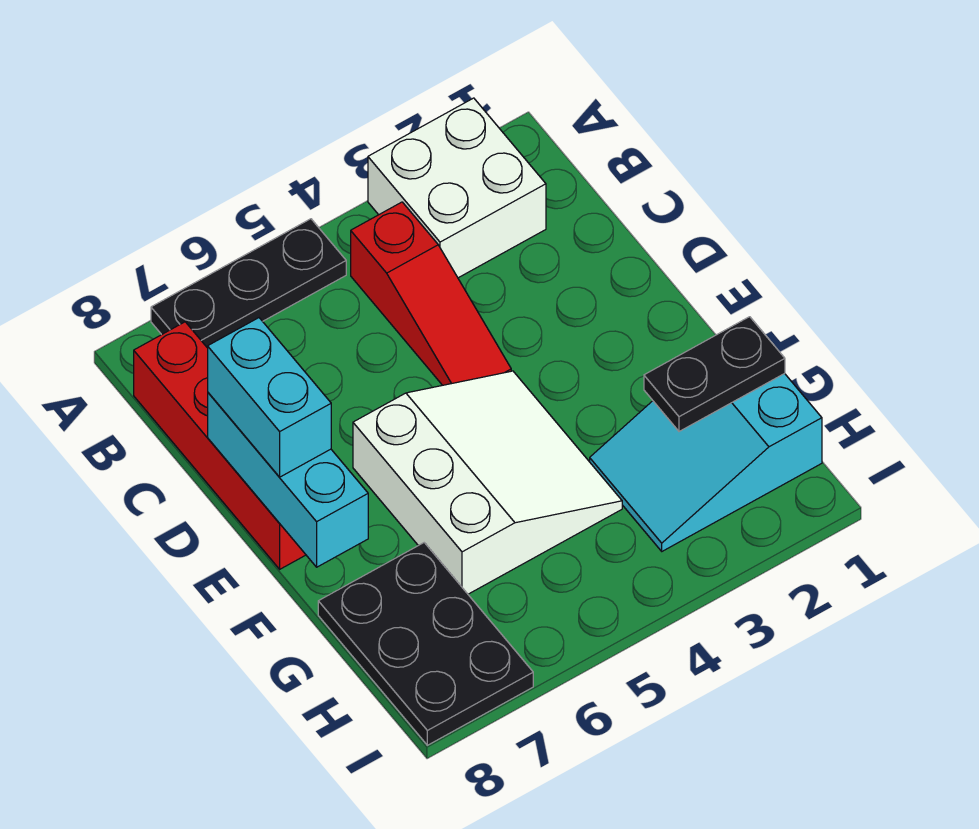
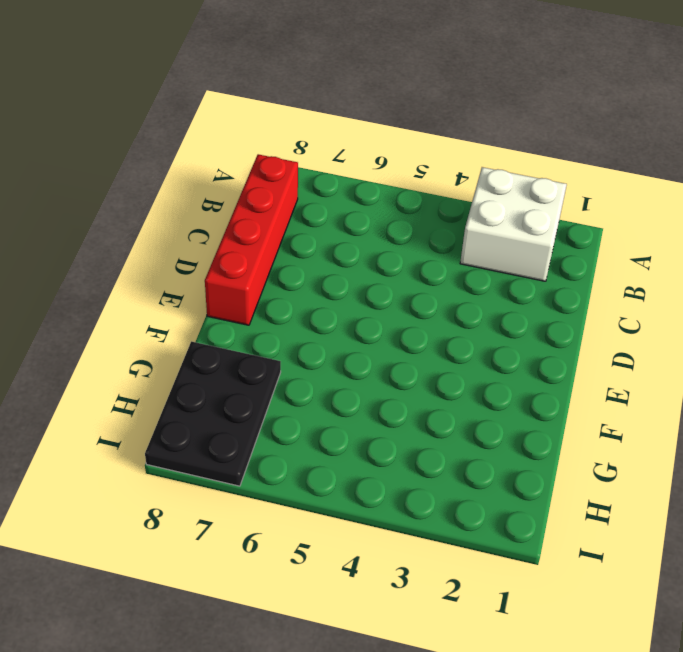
none -> black 1x3 plate [151,219,346,348]
none -> red 1x3 slope [351,202,511,385]

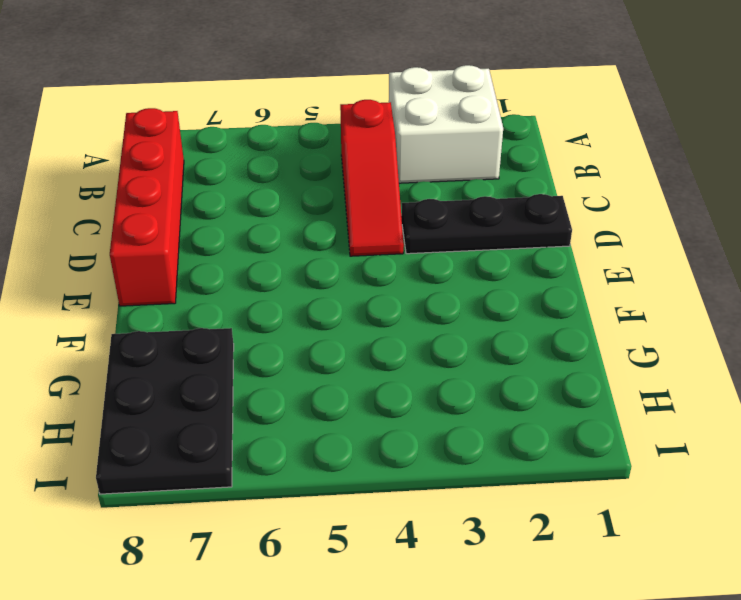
black 1x3 plate [401,194,572,254] -> black 1x3 plate moved to [151,219,346,348]
none -> white 3x3 slope [353,371,622,594]
none -> cyan 2x3 slope [590,374,822,551]

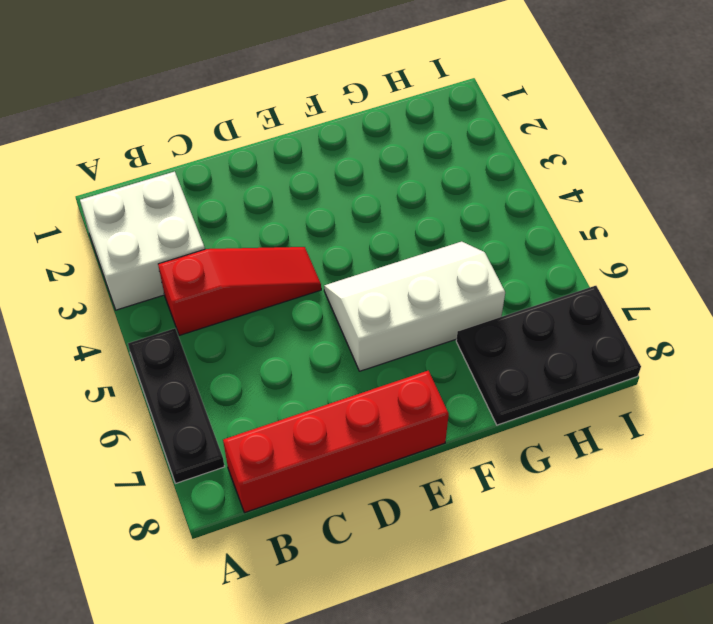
white 2x3 slope [324,242,505,371] -> white 3x3 slope [353,371,622,594]
none -> cyan 2x3 slope [590,374,822,551]
none -> cyan 1x3 brick [208,393,368,567]

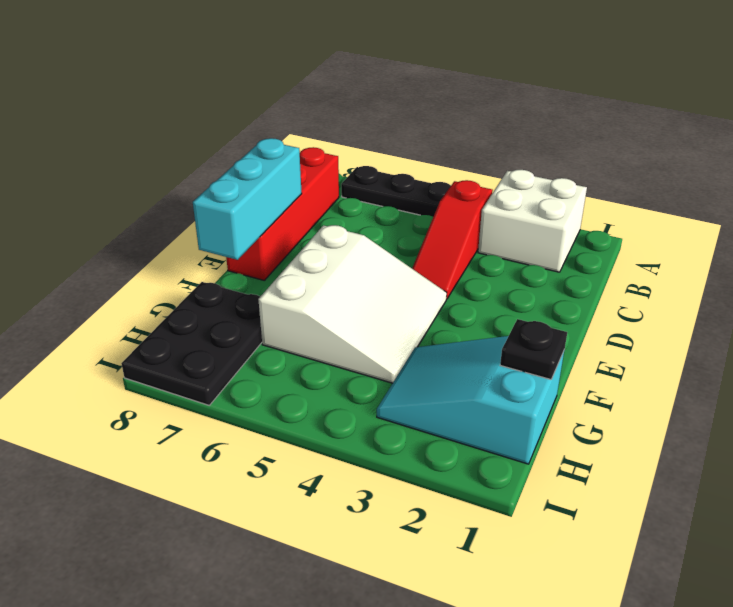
black 1x1 plate [500,319,567,379] -> black 1x2 plate [644,317,785,431]
none -> cyan 1x2 brick [208,318,331,477]

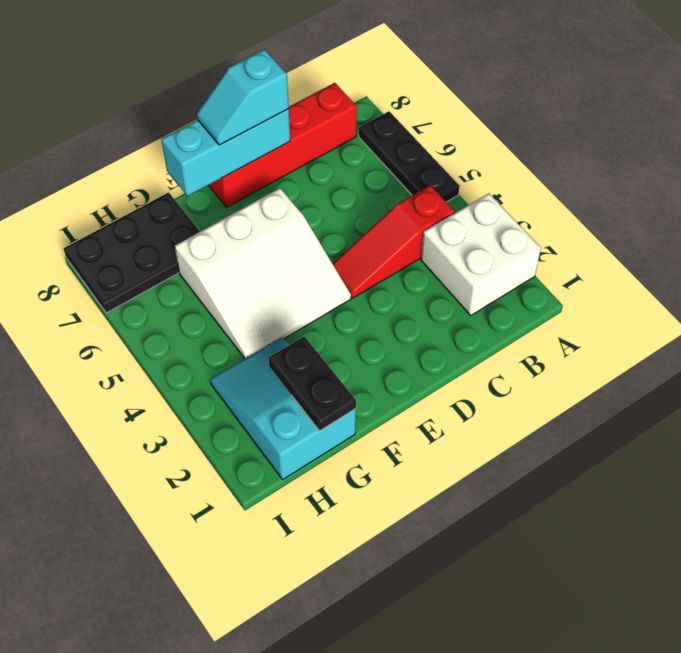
cyan 1x2 slope [197,49,289,145] -> cyan 1x2 brick [208,318,331,477]

